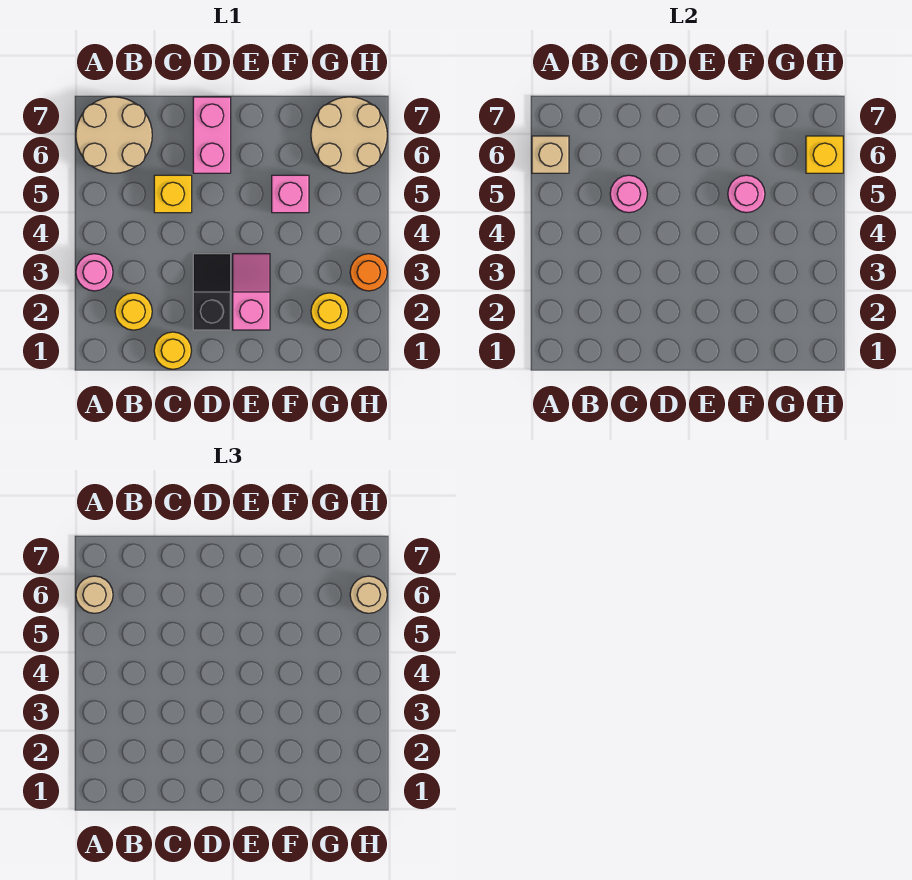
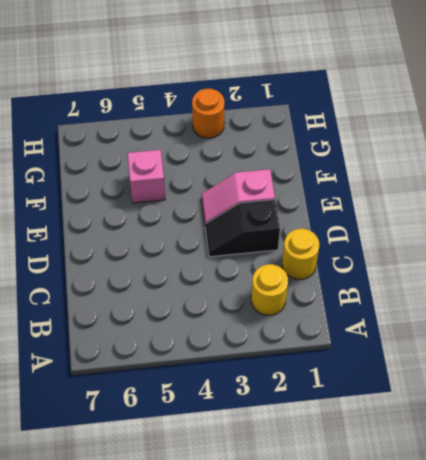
none -> pink 1x1 round brick [76,254,113,291]
none -> tan 2x2 round brick [76,97,152,173]
none -> yellow 1x1 brick [154,175,192,213]

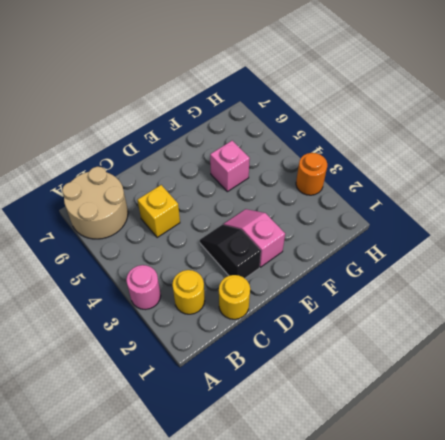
none -> pink 1x2 brick [193,97,231,173]
none -> yellow 1x1 round brick [311,293,348,330]
none -> tan 2x2 round brick [311,97,387,173]

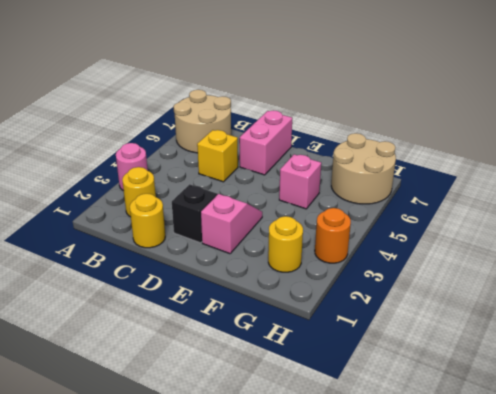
none -> tan 1x1 brick [532,136,569,173]
none -> pink 1x1 round brick [610,175,647,213]
none -> pink 1x1 round brick [728,175,765,213]

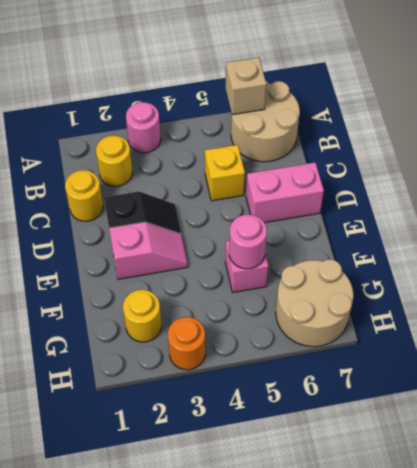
none -> pink 1x1 round brick [610,175,647,213]
none -> yellow 1x1 brick [806,136,843,173]
none -> tan 1x1 round brick [76,576,113,613]

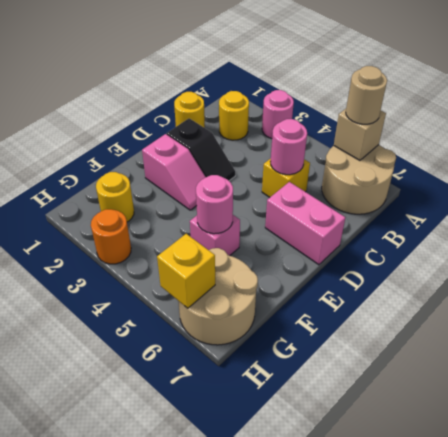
none -> tan 1x1 round brick [350,576,387,613]

